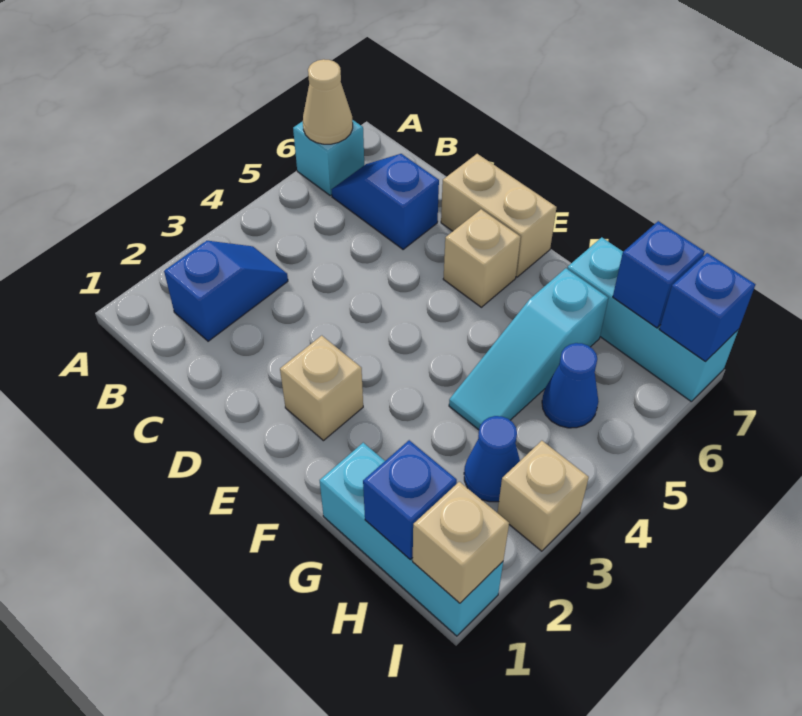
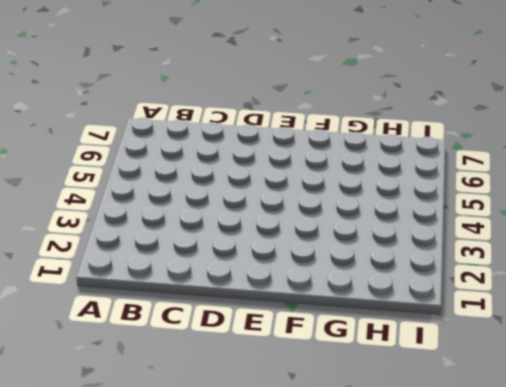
none -> cyan 1x1 brick [293,120,364,195]
none -> blue 1x2 slope [164,241,288,341]
none -> blue 1x2 slope [331,154,439,249]

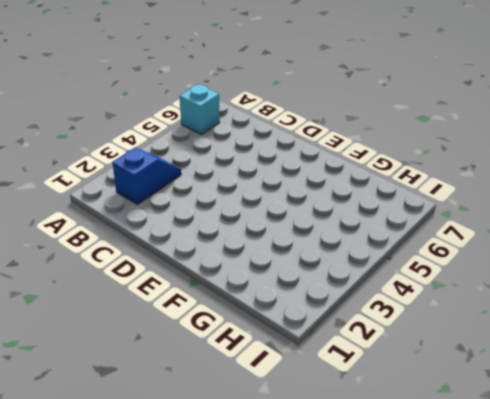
none -> blue 1x2 slope [331,154,439,249]
none -> tan 1x2 brick [441,154,557,277]
none -> tan 1x1 brick [280,336,363,441]

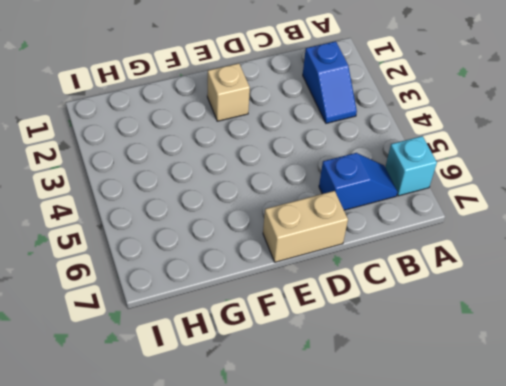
none -> tan 1x1 brick [443,209,521,307]
none -> cyan 1x3 brick [320,443,503,636]
none -> cyan 1x3 slope [449,268,608,430]

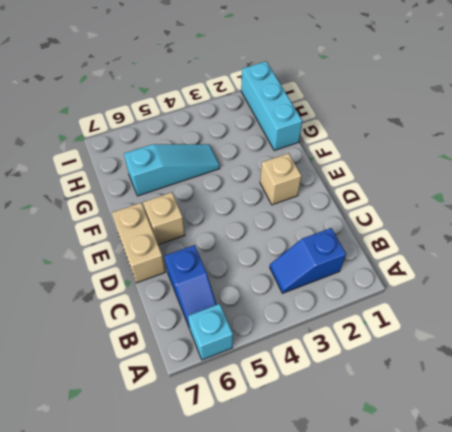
none -> cyan 1x3 brick [567,237,739,402]
none -> blue 1x1 cone [464,416,520,502]
none -> blue 1x1 cone [542,343,599,428]

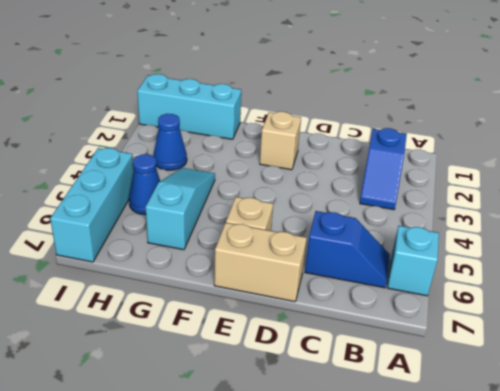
cyan 1x3 brick [50,148,134,262] -> cyan 1x3 brick turned to [567,237,739,402]
none -> tan 1x1 brick [497,441,589,551]
none -> tan 1x1 cone [303,59,353,144]
none -> blue 1x1 brick [363,440,457,559]

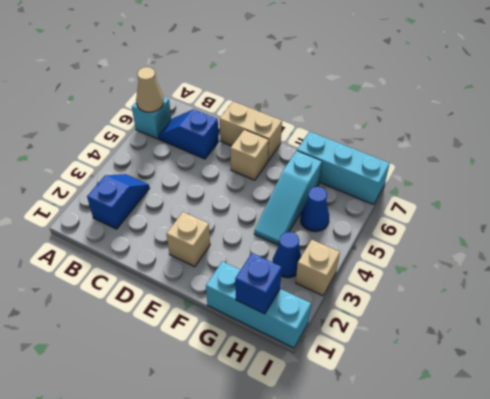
none -> blue 1x1 brick [613,221,705,328]
none -> tan 1x1 brick [413,482,509,603]
none -> blue 1x1 brick [659,253,755,361]

